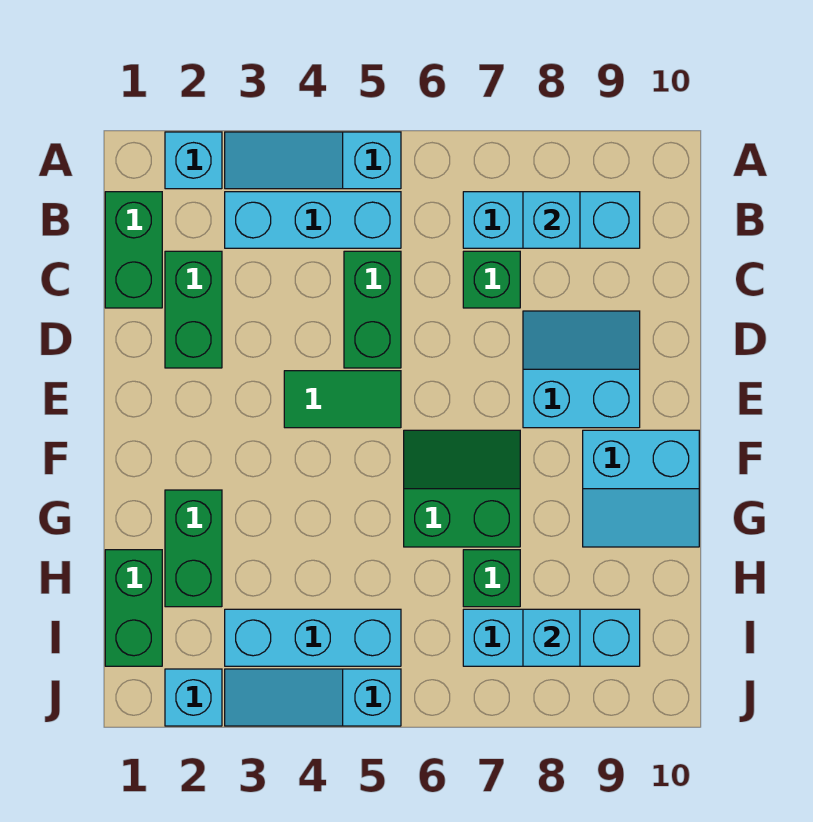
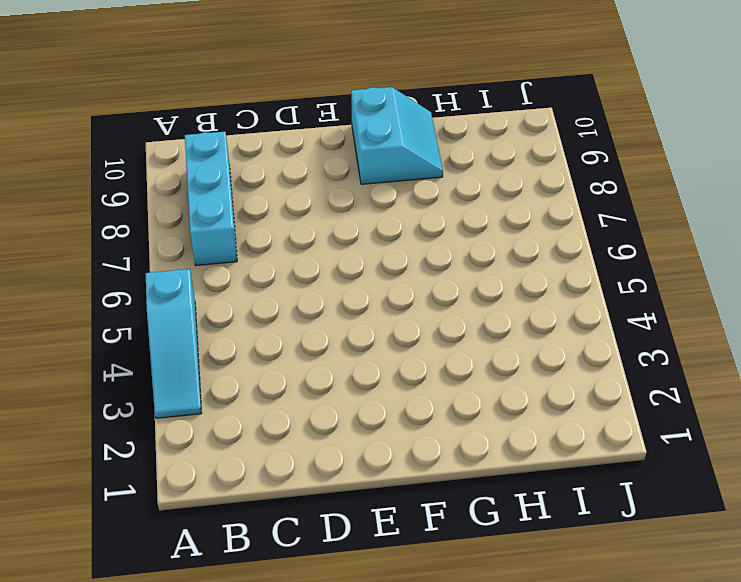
none -> cyan 1x1 brick [165,132,222,189]
none -> green 1x2 brick [105,192,162,308]
none -> cyan 1x3 brick [225,192,401,248]

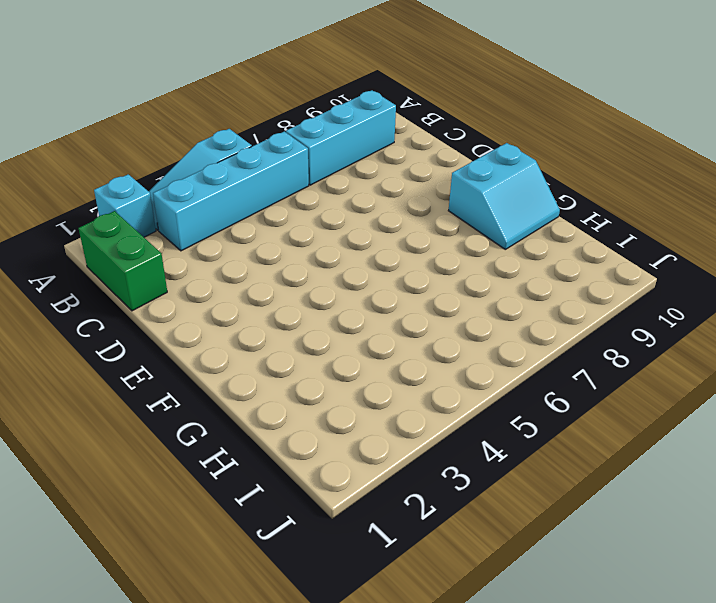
cyan 1x4 brick [153,131,309,251] -> cyan 1x3 brick [225,192,401,248]
none -> green 1x2 brick [165,251,222,368]
none -> green 1x2 brick [344,251,401,368]
none -> green 1x1 brick [463,251,520,308]

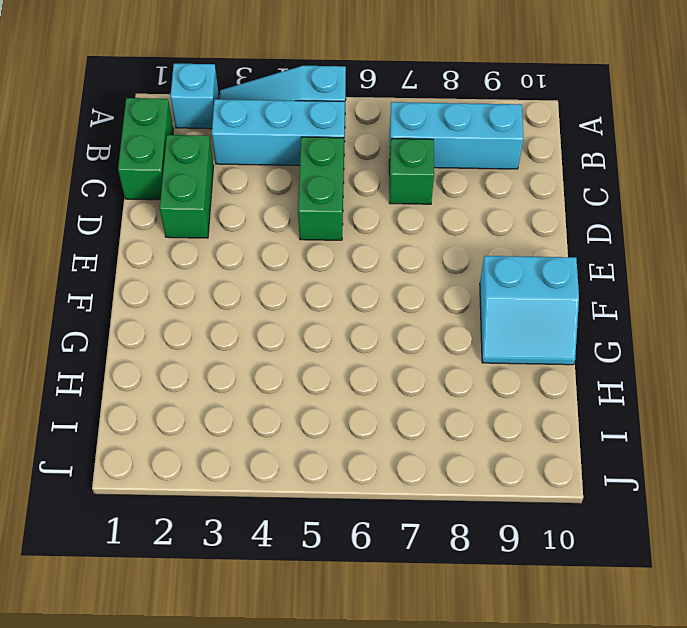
none -> cyan 2x2 slope [523,311,640,428]
none -> green 1x2 tile [284,371,401,428]
none -> green 2x2 slope [404,430,520,547]

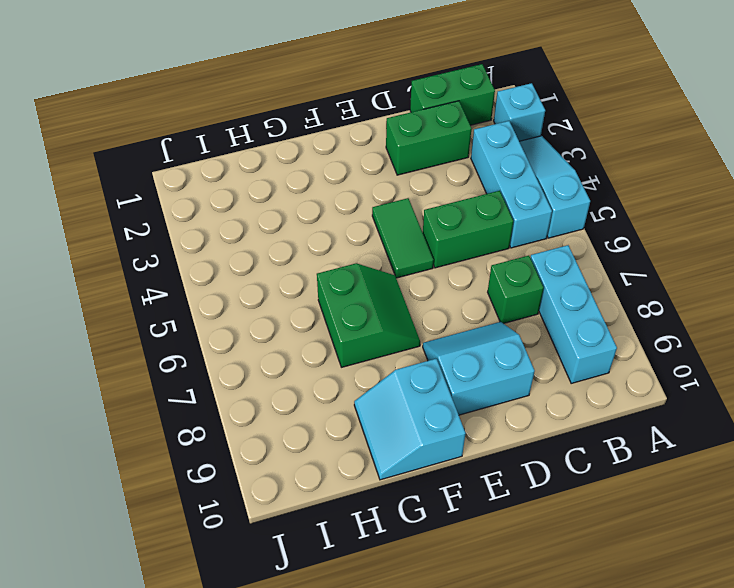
cyan 2x2 slope [423,322,535,415] -> cyan 2x2 slope turned to [523,311,640,428]
none -> green 1x2 brick [165,490,222,607]
none -> green 1x2 brick [105,550,162,666]
none -> green 1x1 brick [463,550,520,607]

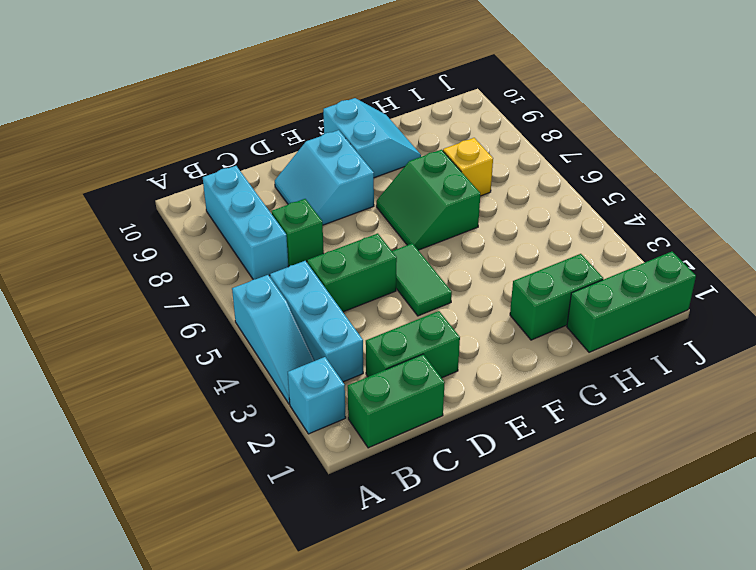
green 1x3 brick [567,252,696,352] -> green 1x2 brick [105,550,162,666]
yellow 1x1 brick [443,138,493,196] -> green 1x1 brick [463,550,520,607]
none -> cyan 1x3 brick [225,609,401,666]
none -> cyan 1x3 brick [463,609,640,666]
none -> cyan 1x1 brick [165,669,222,726]

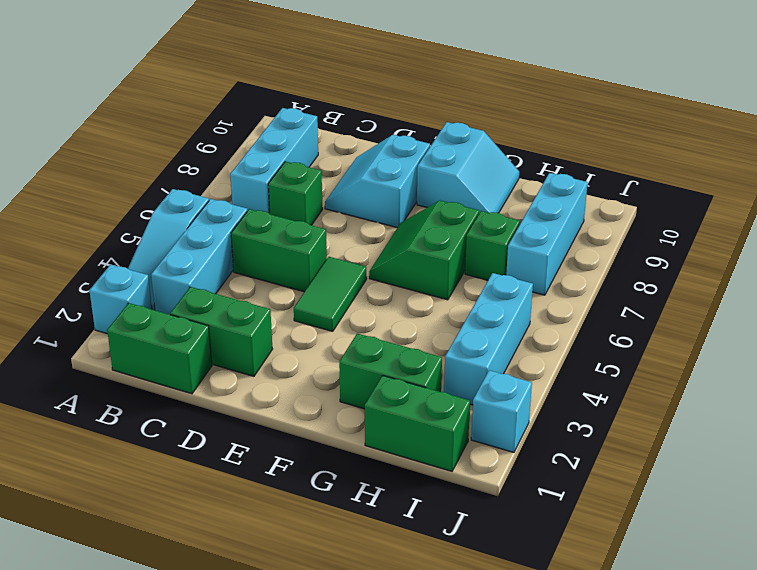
none -> cyan 1x3 slope [225,669,401,726]
none -> cyan 1x1 brick [523,192,580,248]
none -> cyan 1x1 brick [523,609,580,666]

